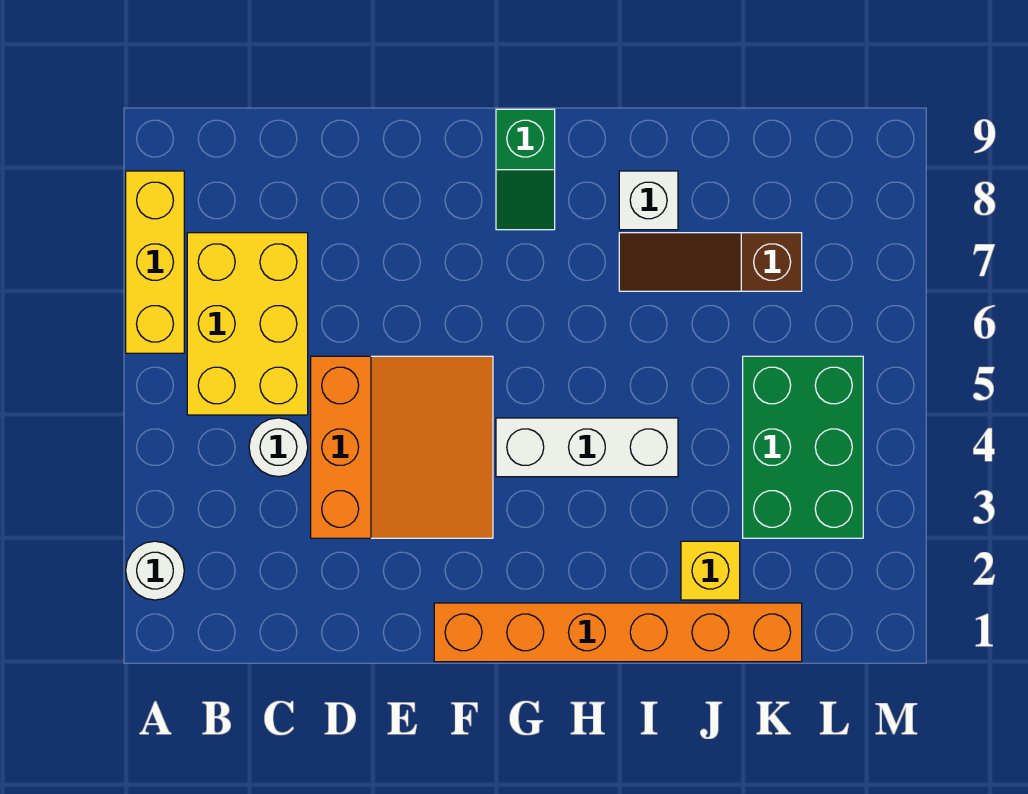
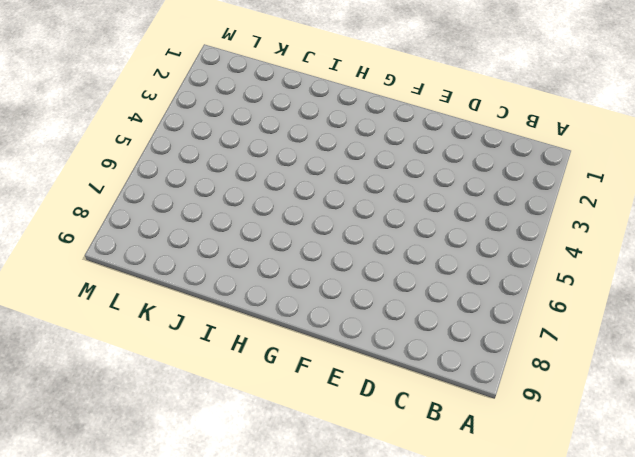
none -> white 1x1 round brick [126,541,184,600]
none -> yellow 1x3 brick [126,171,184,353]
none -> yellow 2x3 brick [187,233,308,415]

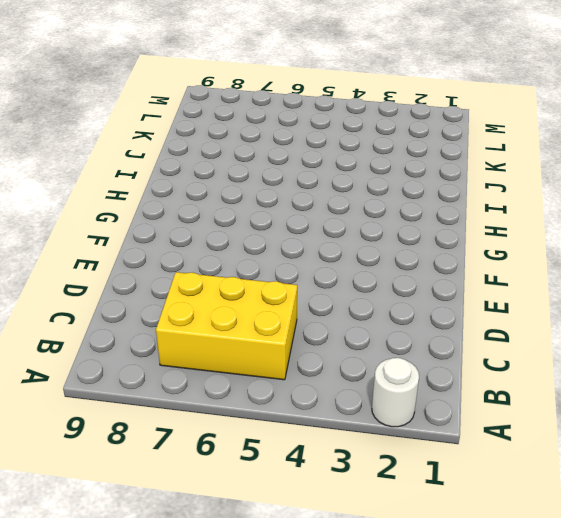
none -> yellow 1x3 brick [126,171,184,353]
none -> white 1x1 round brick [249,418,308,477]
none -> orange 3x3 slope [311,356,493,538]

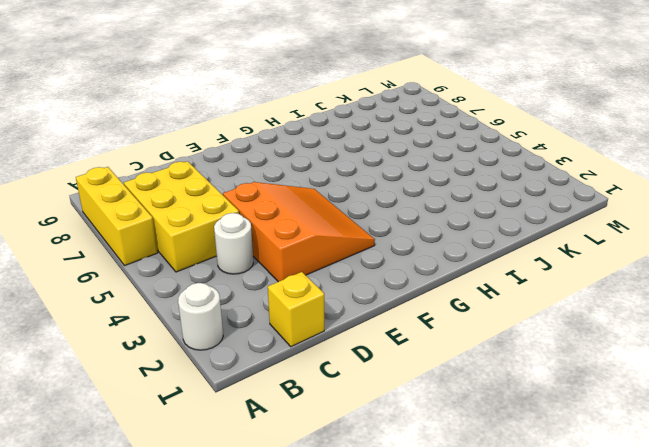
yellow 1x1 brick [268,272,324,347] -> yellow 1x1 brick moved to [681,541,740,600]
none -> orange 1x6 brick [434,603,802,662]
none -> white 1x3 brick [496,418,678,477]
none -> green 1x2 slope [496,109,555,230]

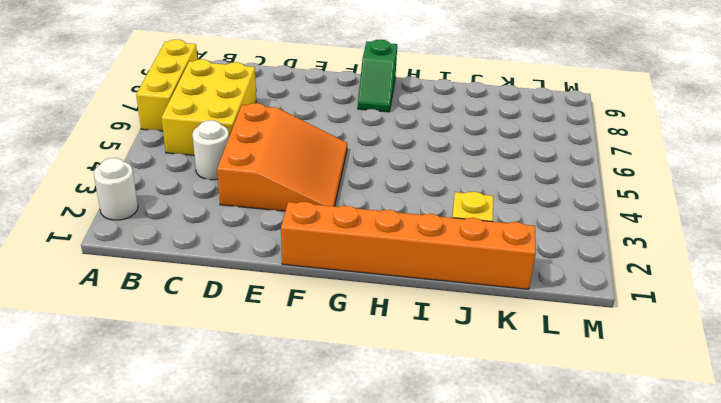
none -> white 1x3 brick [496,418,678,477]
none -> brown 1x3 slope [619,233,802,291]
none -> white 1x1 brick [619,171,678,230]

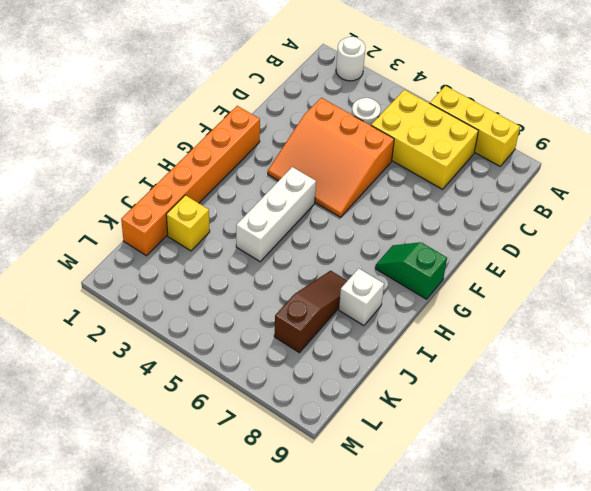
none -> green 2x3 brick [743,356,863,538]

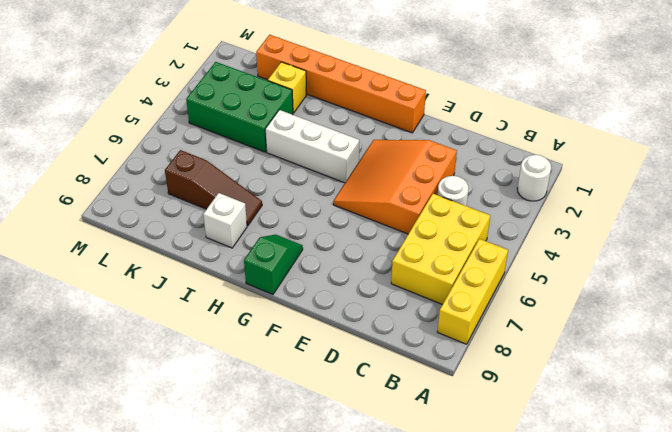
green 2x3 brick [186,62,293,152] -> green 2x3 brick turned to [743,356,863,538]

